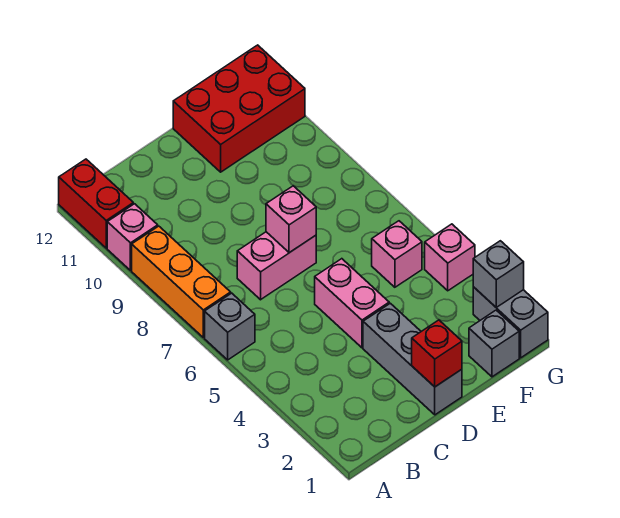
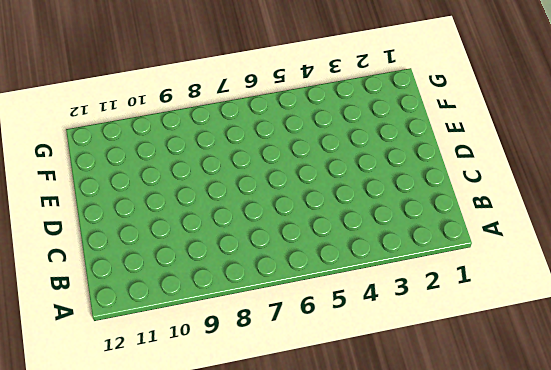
none -> grey 1x1 brick [205,293,255,360]
none -> orange 1x3 brick [132,226,231,338]
none -> pink 1x1 brick [107,204,158,271]

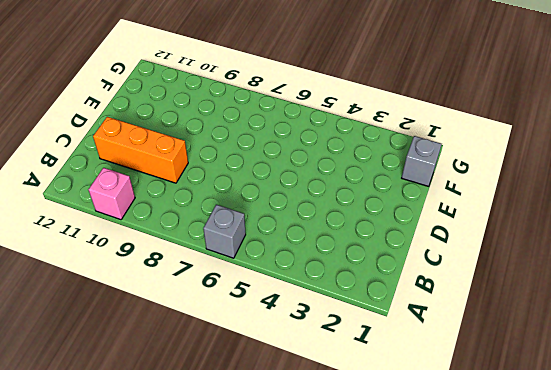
orange 1x3 brick [93,117,188,183] -> orange 1x3 brick moved to [132,226,231,338]
none -> red 1x2 brick [59,159,133,248]
none -> pink 1x2 brick [237,232,316,300]
none -> grey 1x3 brick [363,303,462,415]

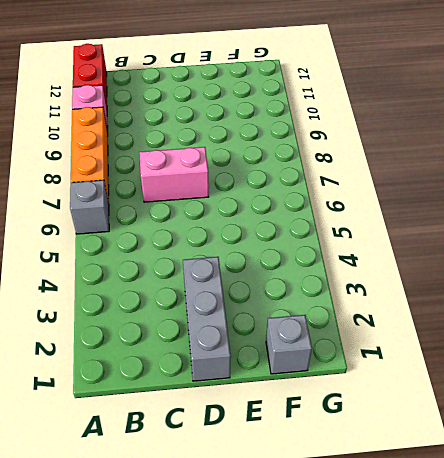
none -> pink 1x2 brick [315,259,389,348]
none -> red 2x3 brick [173,45,305,172]
none -> pink 1x1 brick [372,221,422,287]

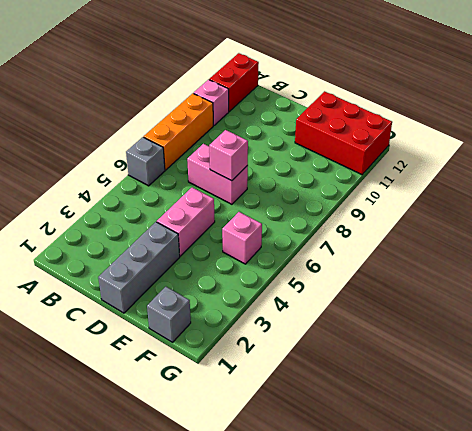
none -> grey 1x2 brick [473,287,548,358]
none -> pink 1x1 brick [425,224,475,291]
none -> red 1x1 brick [412,320,462,387]

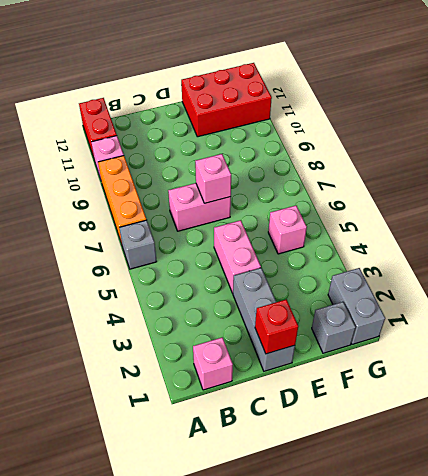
pink 1x1 brick [193,337,233,390] -> pink 1x1 brick moved to [425,224,475,291]
none -> grey 1x1 brick [473,241,524,308]

